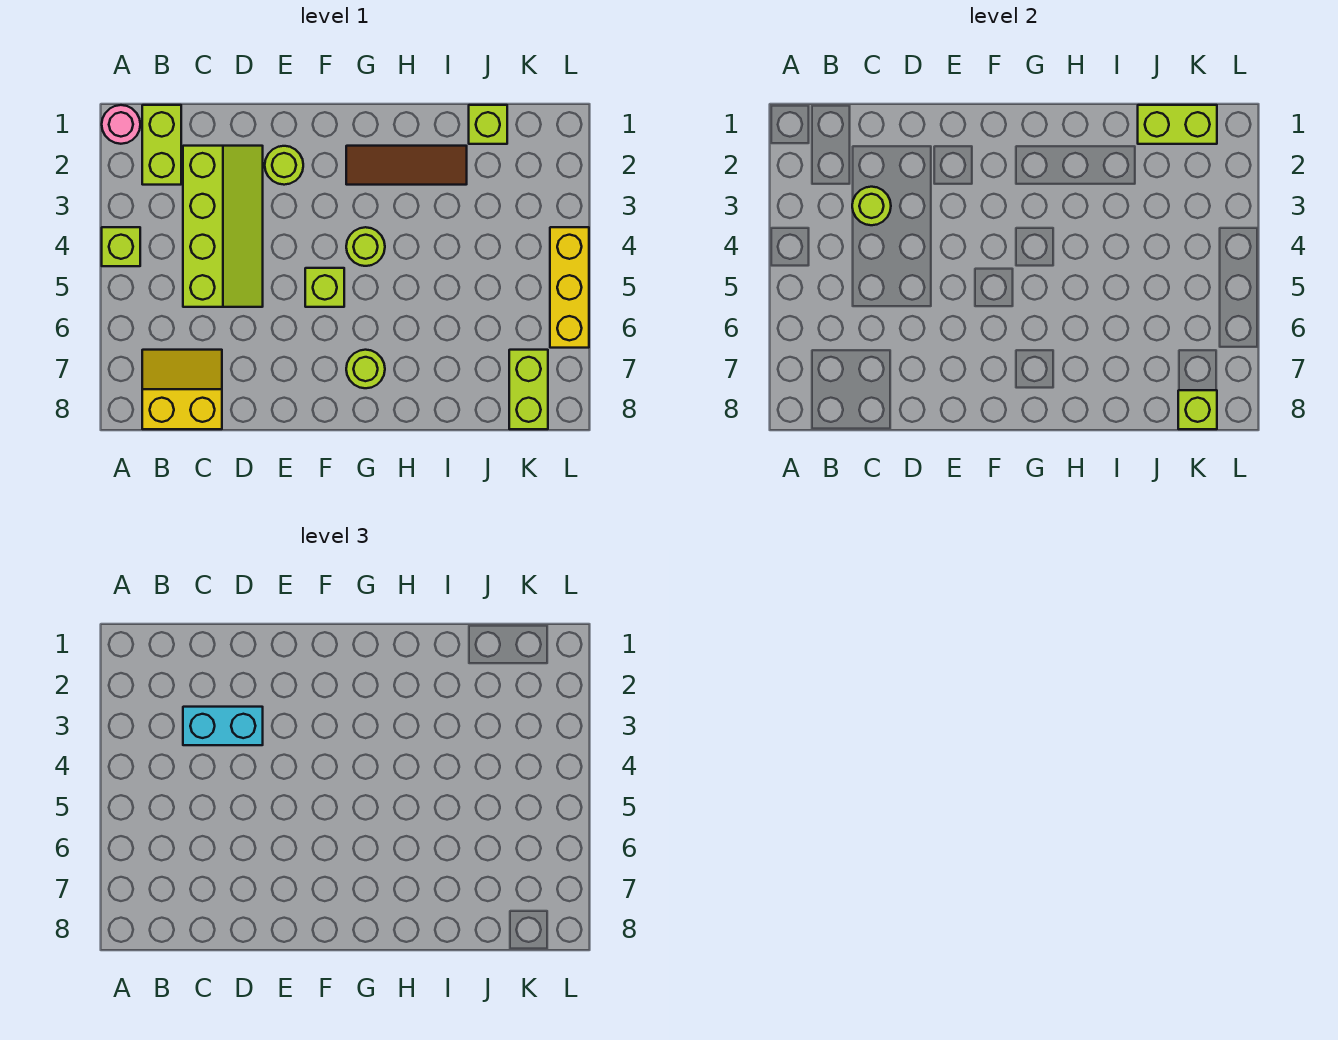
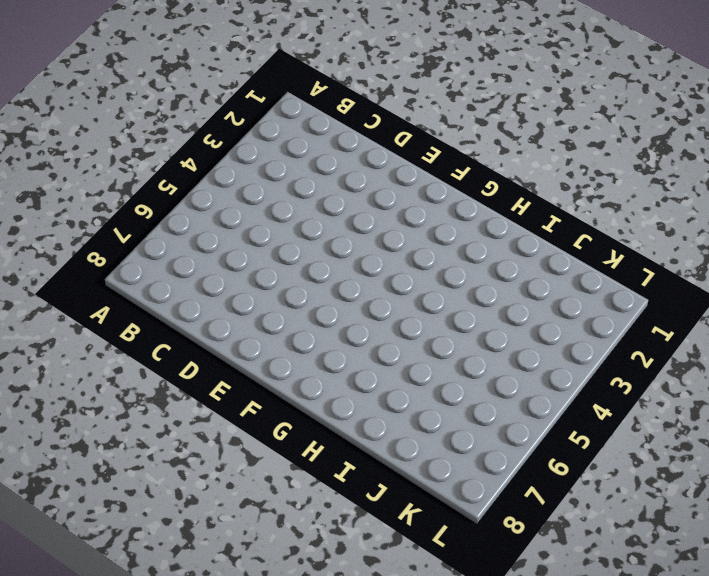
none -> pink 1x1 round brick [102,105,140,144]
none -> lime 1x1 brick [102,227,140,266]
none -> lime 1x2 brick [142,105,181,185]

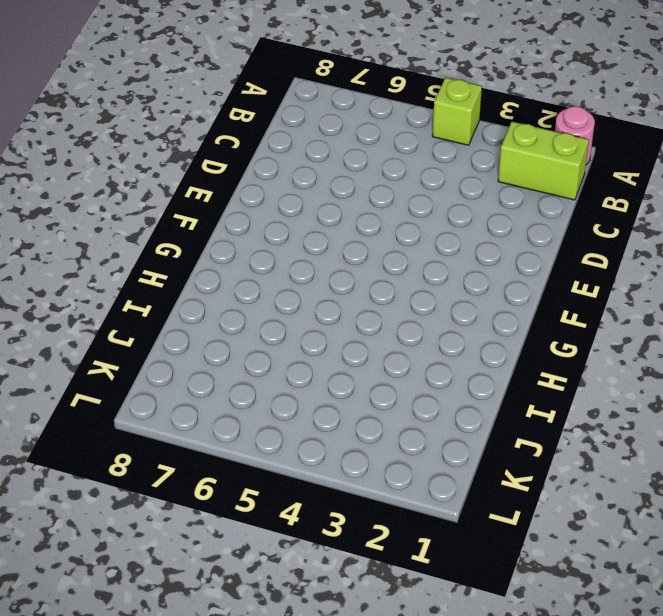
none -> yellow 2x2 slope [142,350,222,429]
none -> lime 2x4 slope [183,146,263,307]
none -> lime 1x1 round brick [265,146,303,185]

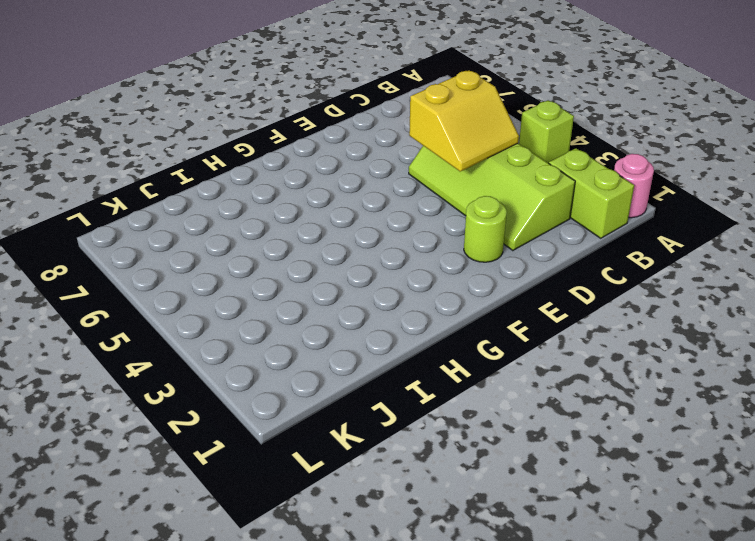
yellow 2x2 slope [409,70,519,171] -> yellow 2x2 slope moved to [142,350,222,429]
none -> lime 1x1 brick [305,268,344,307]
none -> brown 1x3 tile [346,146,467,185]
none -> lime 1x1 round brick [346,227,385,266]

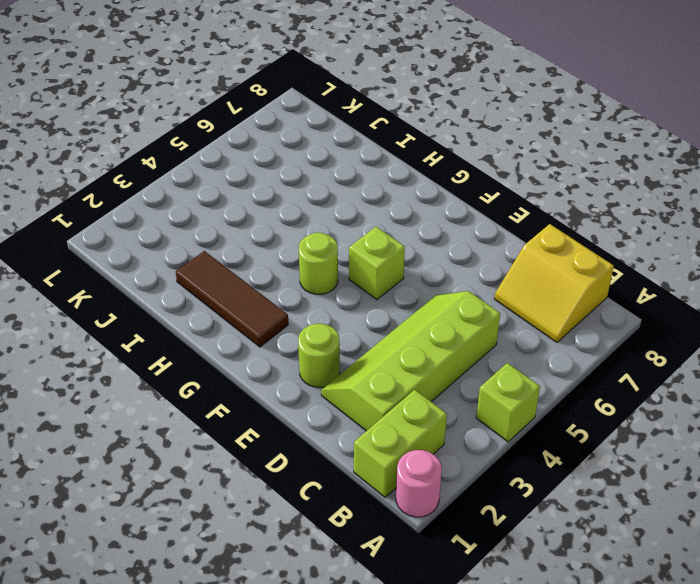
none -> lime 1x1 round brick [346,350,385,388]
none -> lime 1x1 brick [469,105,507,144]
none -> lime 1x2 brick [509,350,548,429]

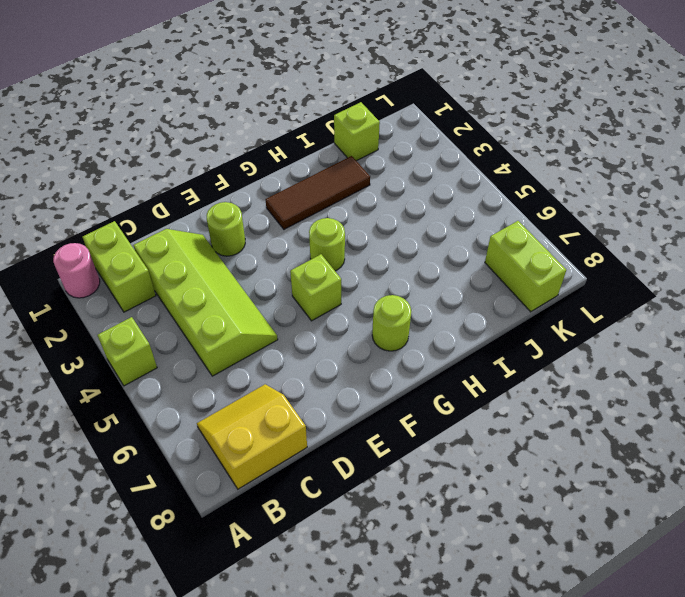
none -> yellow 1x3 brick [550,227,589,348]
none -> lime 1x1 round brick [852,187,891,225]
none -> lime 1x2 brick [1138,105,1217,144]

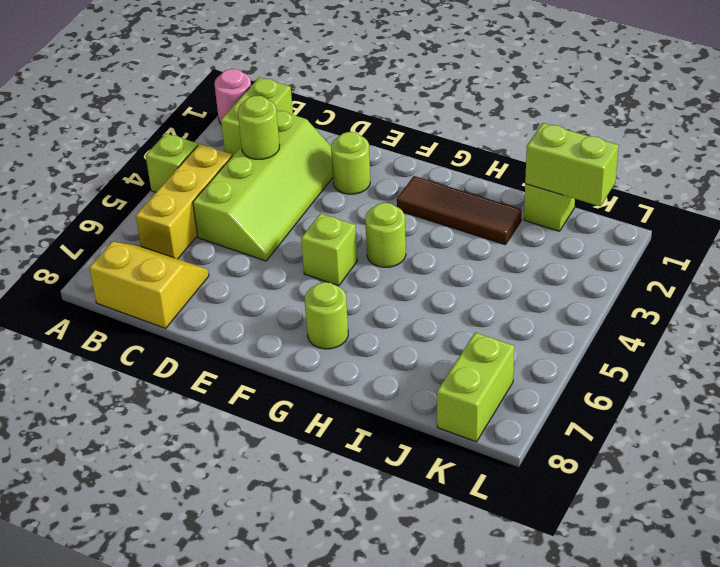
yellow 1x3 brick [136,144,232,259] -> yellow 1x3 brick moved to [550,227,589,348]
none -> lime 1x1 brick [1178,390,1217,429]
none -> cyan 1x2 brick [183,707,263,745]

